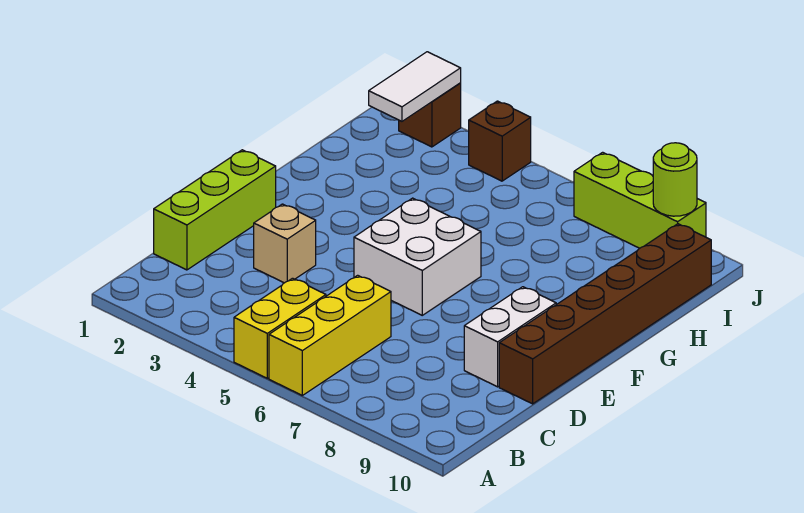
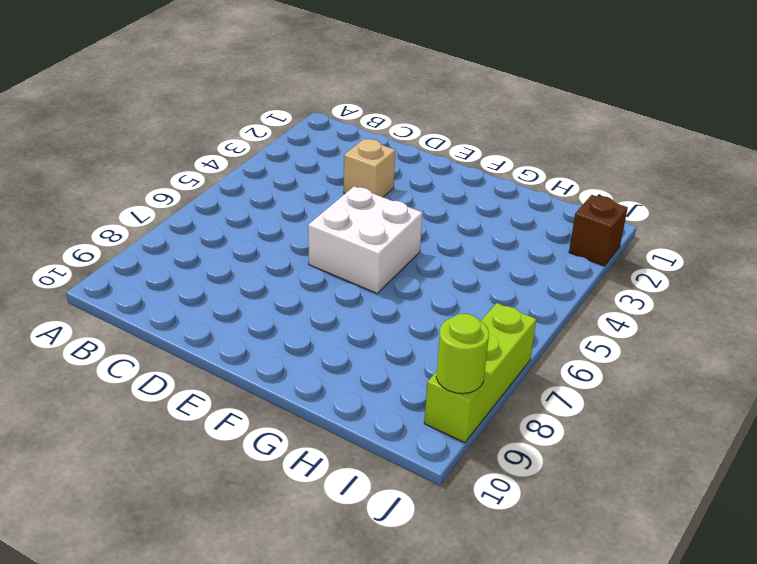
none -> yellow 1x2 brick [234,278,326,378]
none -> yellow 1x3 brick [269,275,391,395]
none -> lime 1x3 brick [154,150,276,270]

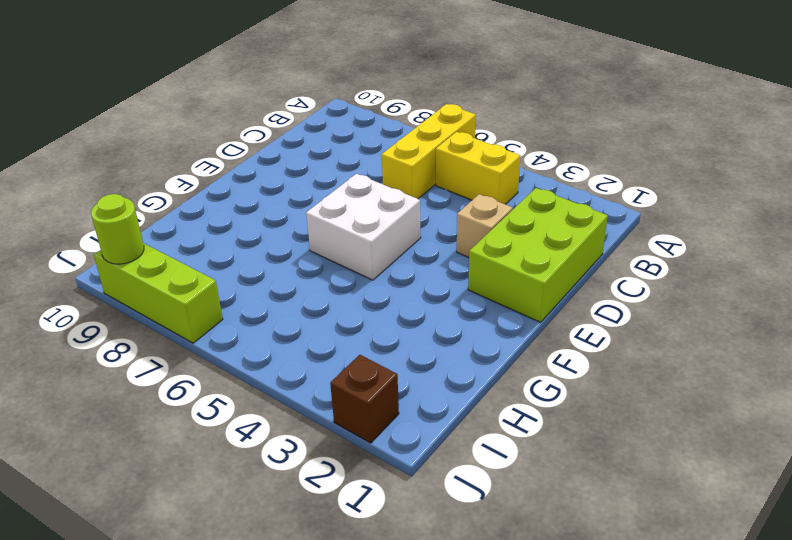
yellow 1x2 brick [436,132,520,204] -> yellow 1x2 brick turned to [234,278,326,378]
lime 2x3 brick [468,188,608,322] -> lime 1x3 brick [154,150,276,270]
none -> white 1x2 brick [464,287,556,387]
none -> brown 1x6 brick [499,224,711,404]
none -> brown 1x1 brick [469,101,531,181]

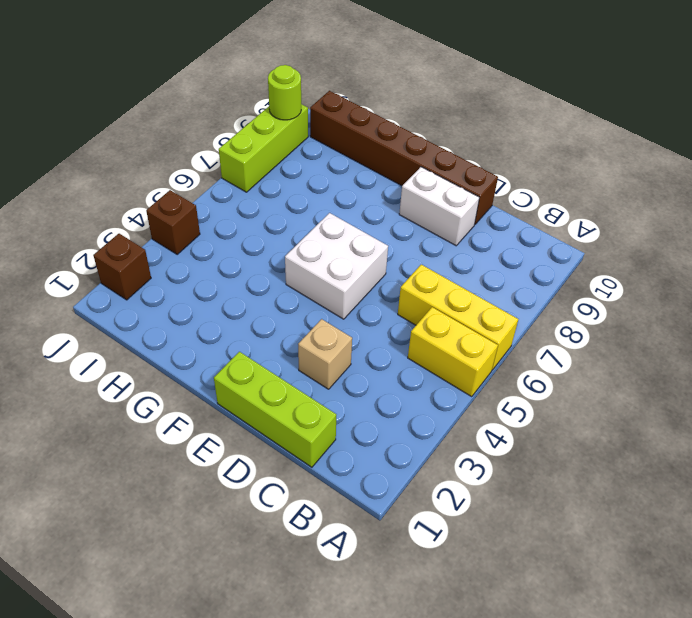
none -> white 1x2 tile [369,52,461,121]

